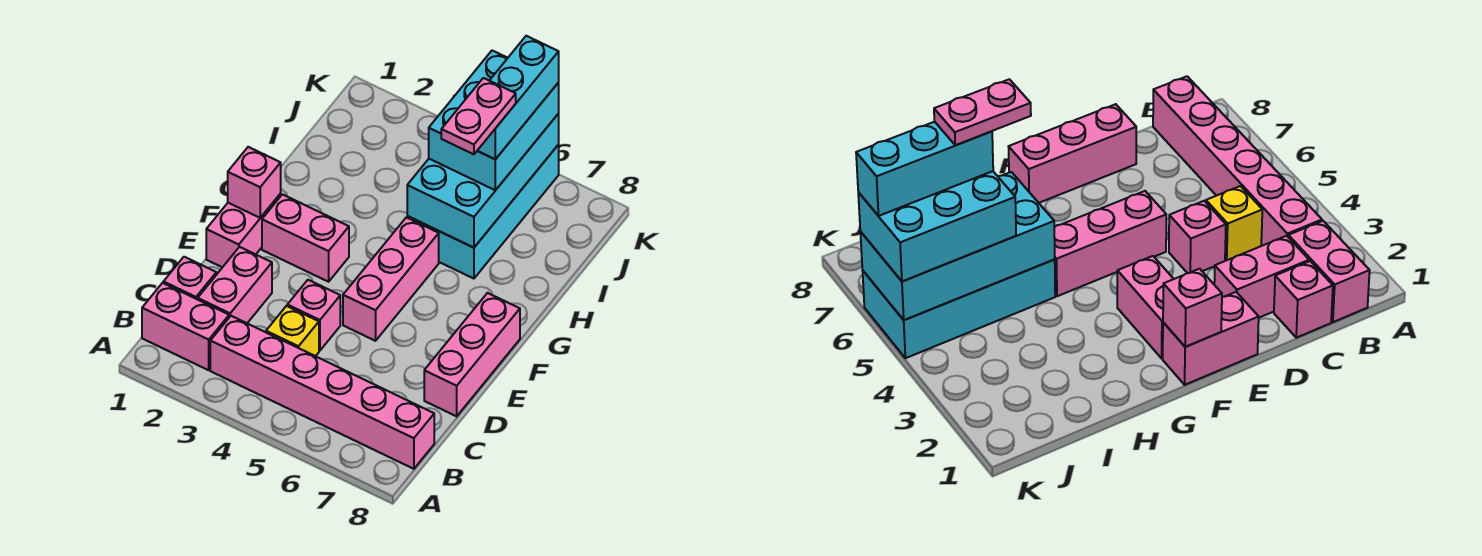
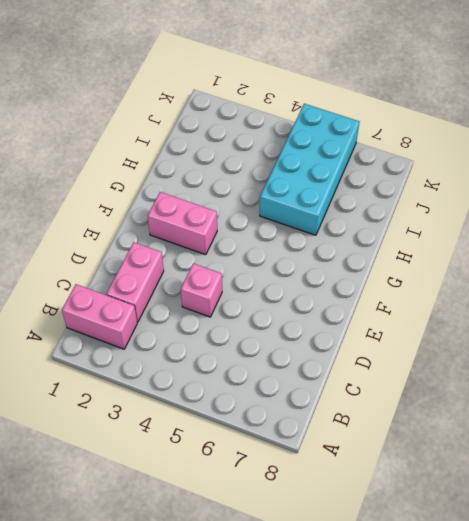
none -> pink 1x6 brick [210,316,434,469]
none -> pink 1x1 brick [163,257,216,299]
none -> yellow 1x1 brick [266,306,319,356]

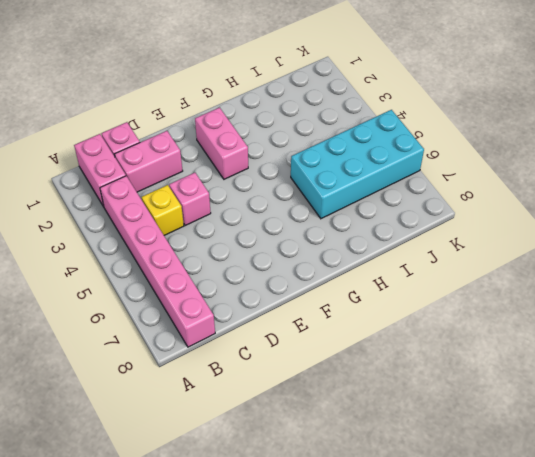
none -> pink 1x3 brick [424,293,520,416]
none -> pink 1x2 brick [206,194,281,267]
none -> pink 1x3 brick [343,217,439,341]

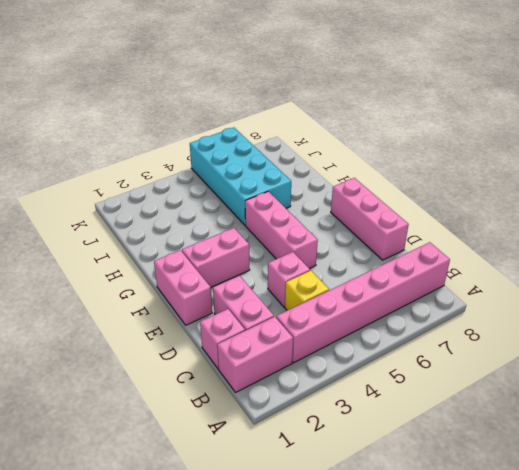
none -> pink 1x1 brick [228,147,281,218]
none -> cyan 2x4 brick [407,114,559,248]
none -> cyan 2x3 brick [429,51,559,190]

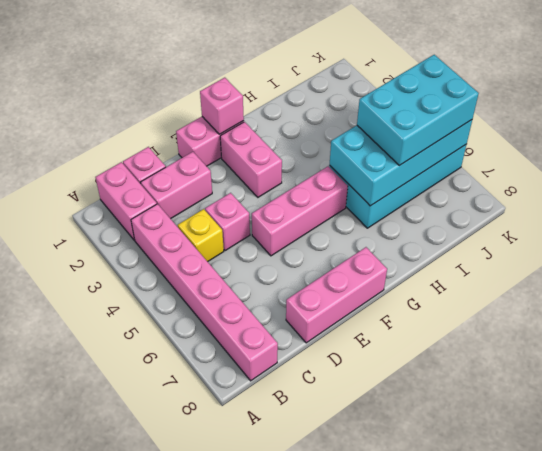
none -> cyan 1x3 brick [477,36,559,159]
none -> pink 1x2 plate [441,78,516,154]

